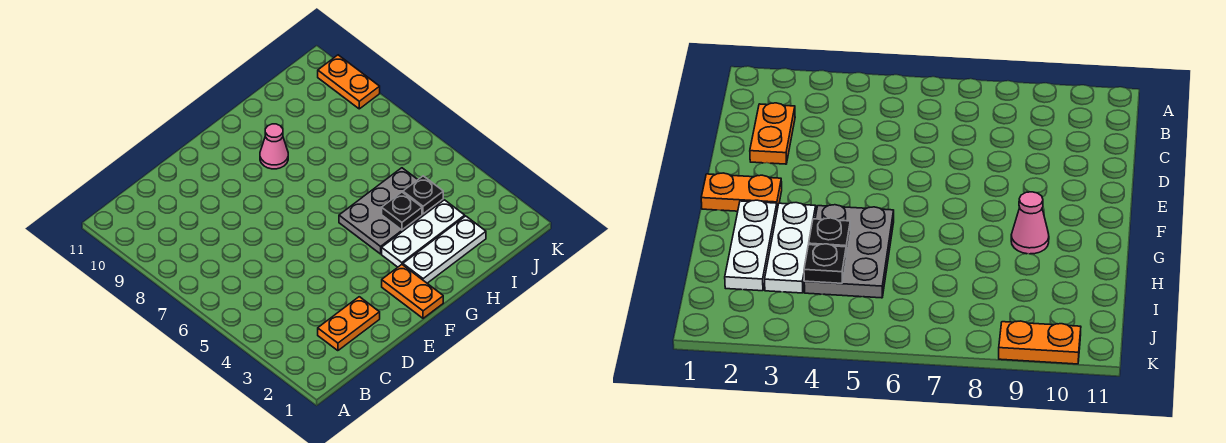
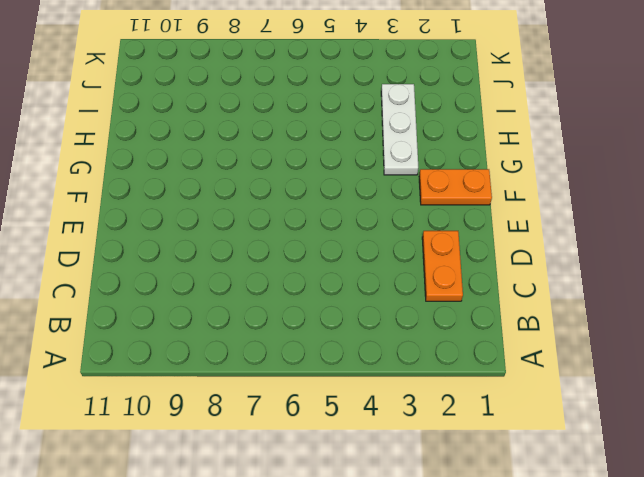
none -> white 1x3 plate [403,216,486,283]
none -> grey 2x3 plate [339,168,443,254]

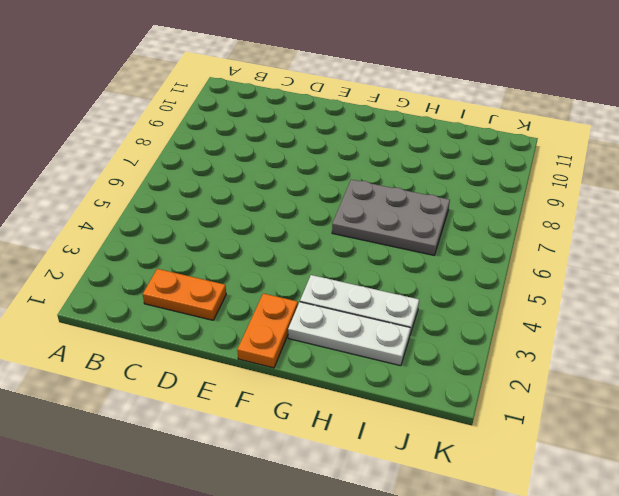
grey 2x3 plate [332,180,450,255] -> grey 2x3 plate moved to [339,168,443,254]
none -> pink 1x1 cone [260,124,288,169]
none -> orange 1x2 plate [318,55,380,109]

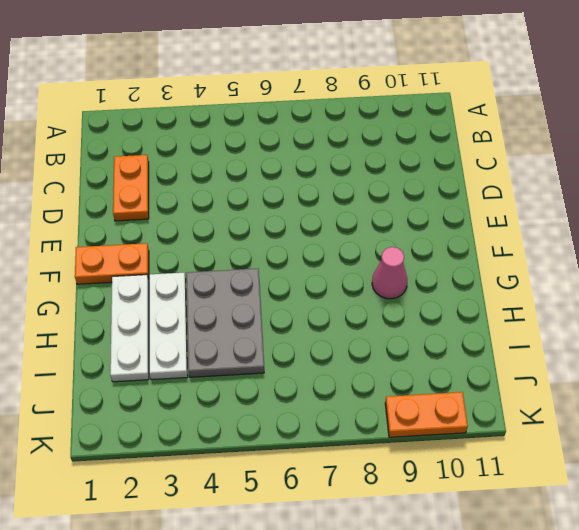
none -> black 1x1 plate [382,192,422,230]
none -> black 1x1 plate [403,176,443,214]

